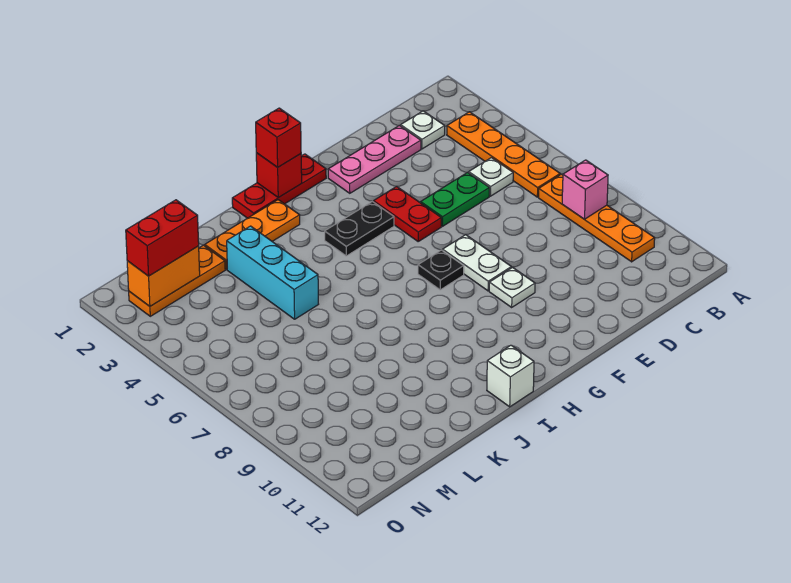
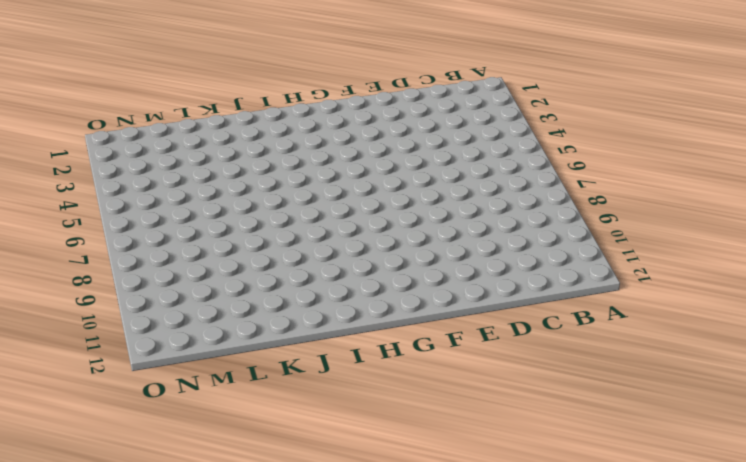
none -> orange 1x4 plate [447,112,560,197]
none -> orange 1x4 plate [539,174,655,262]
none -> white 1x1 plate [401,111,445,149]

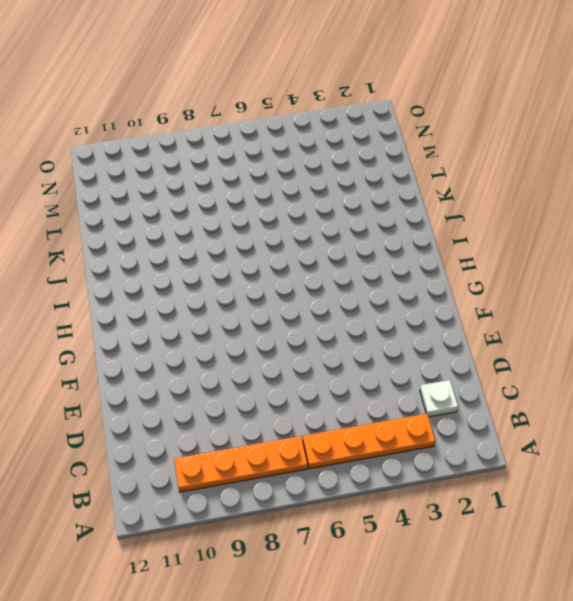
none -> white 1x1 plate [469,158,513,196]
none -> pink 1x3 plate [328,125,421,193]
none -> green 1x2 plate [421,172,489,226]

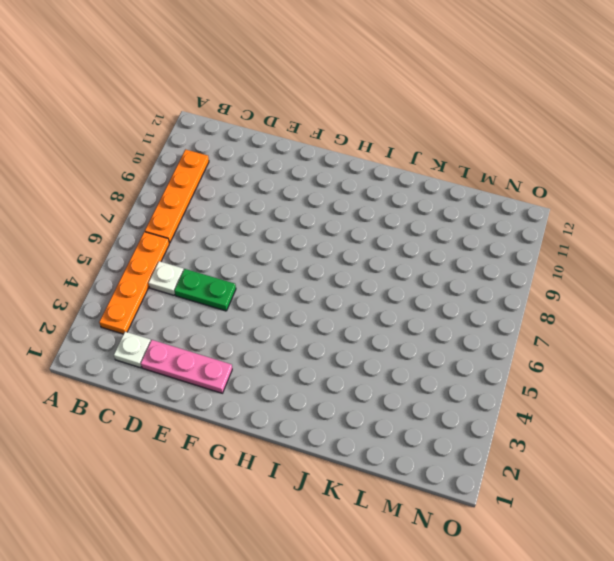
none -> red 1x2 plate [374,186,441,241]
none -> white 1x2 plate [443,235,511,291]
none -> white 1x1 plate [489,268,535,307]

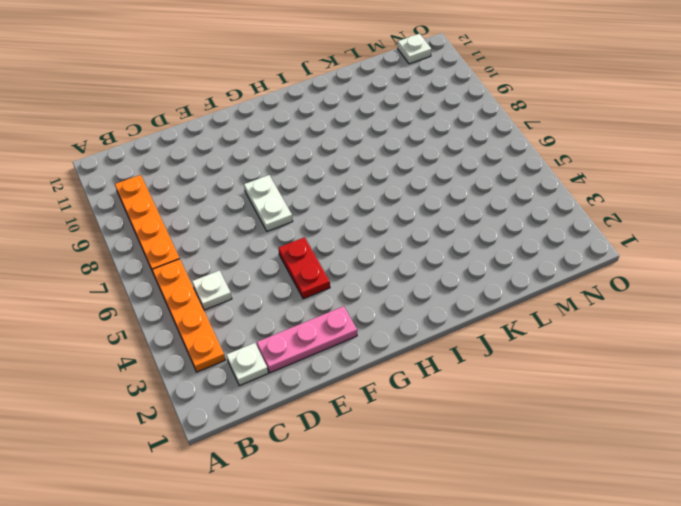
white 1x1 plate [398,34,431,64] -> white 1x1 plate moved to [489,268,535,307]
none -> green 1x2 plate [421,172,489,226]
none -> red 1x3 plate [232,154,326,218]
none -> black 1x2 plate [325,201,394,256]

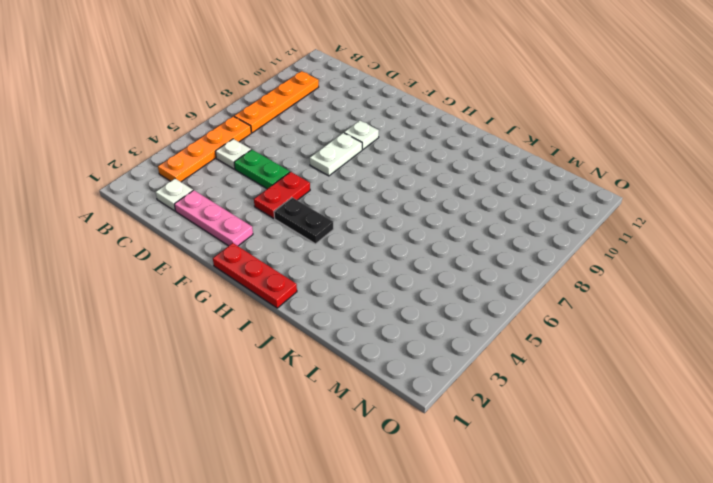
none -> black 1x1 plate [418,250,464,290]
none -> orange 1x3 plate [205,200,300,269]
none -> white 1x1 brick [487,345,534,407]

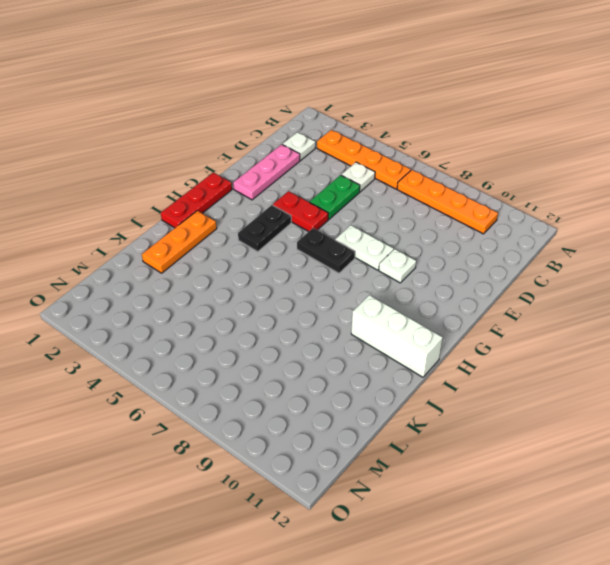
black 1x2 plate [297,228,355,273] -> black 1x1 plate [418,250,464,290]
white 1x3 brick [351,295,443,377] -> white 1x1 brick [487,345,534,407]
none -> cyan 1x3 brick [227,226,318,319]
none -> orange 1x3 plate [129,245,225,316]
none -> pink 1x1 brick [562,160,608,219]

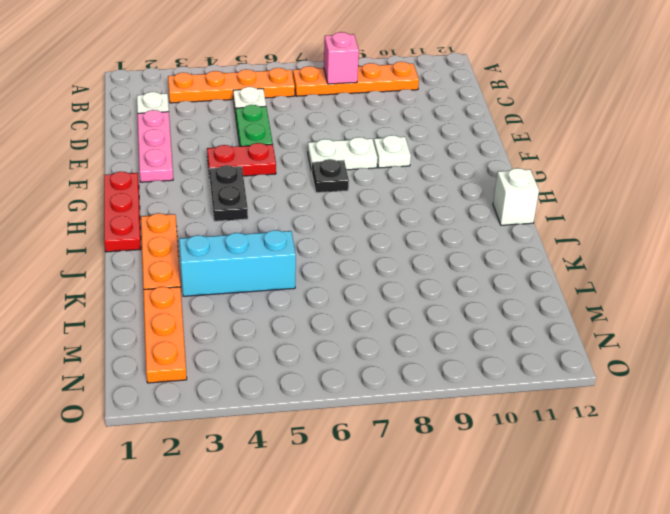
none -> red 1x1 brick [256,153,302,198]
none -> orange 1x2 brick [127,246,200,306]
none -> red 1x1 brick [256,108,301,167]

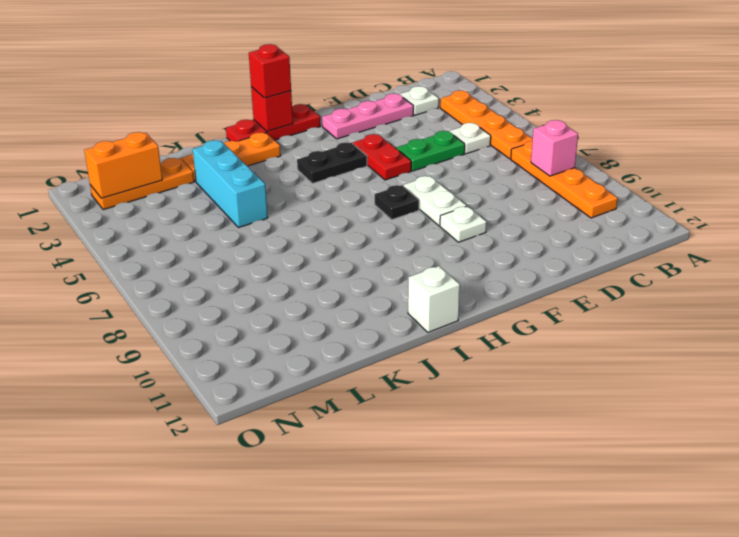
none -> red 1x2 brick [126,200,199,276]

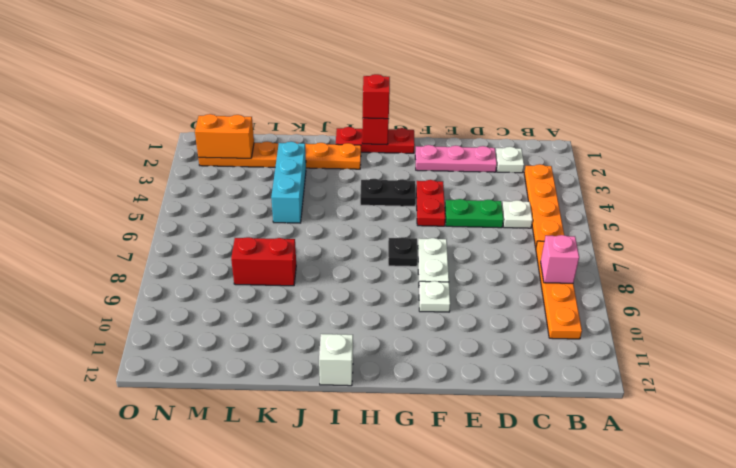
red 1x2 brick [231,237,296,286] -> red 1x2 brick moved to [126,200,199,276]

